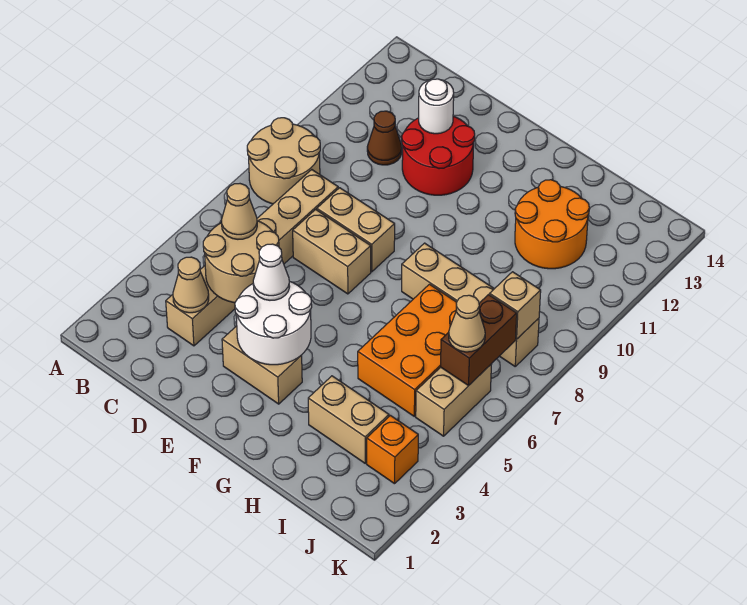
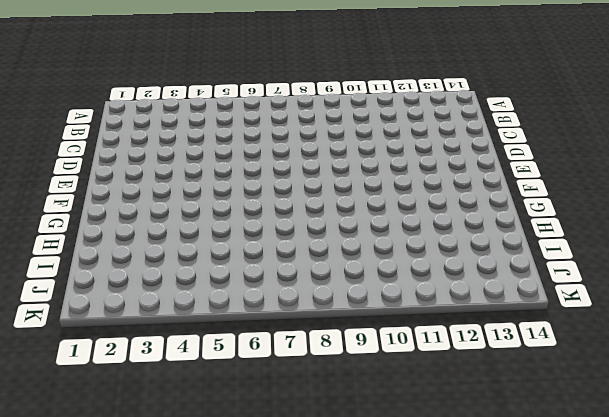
none -> tan 2x2 round brick [247,118,320,204]
none -> tan 1x6 brick [166,170,338,346]
none -> brown 1x1 cone [367,111,402,165]

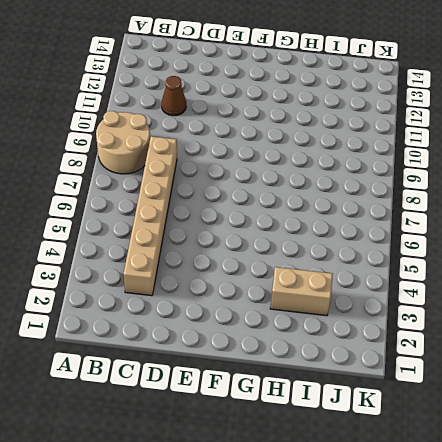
none -> tan 1x2 brick [293,209,371,294]
none -> tan 1x2 brick [317,188,395,272]
none -> red 2x2 round brick [402,116,475,195]

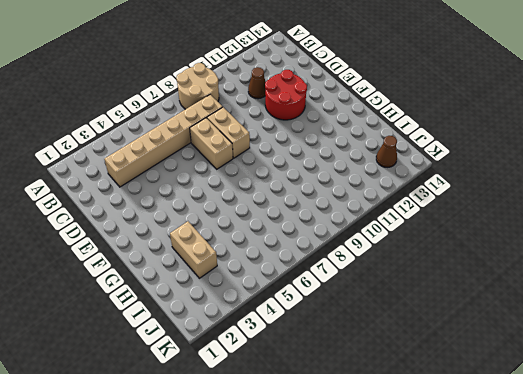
brown 1x1 cone [376,136,397,167] -> none
none -> tan 1x2 brick [222,326,302,404]
none -> tan 1x4 brick [402,243,539,366]
none -> orange 2x3 brick [358,284,457,416]

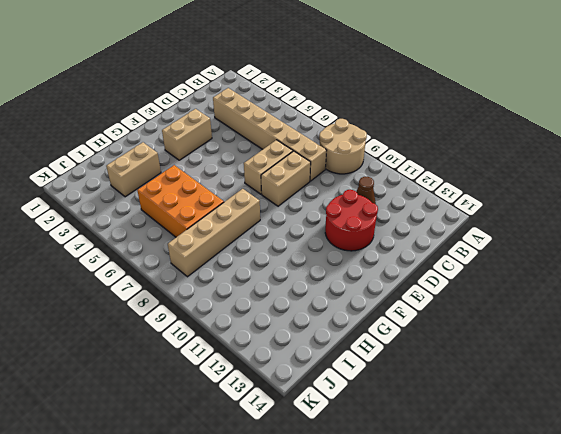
none -> orange 2x2 round brick [515,180,589,269]
none -> orange 1x1 brick [367,415,418,484]
none -> tan 1x2 brick [416,364,492,436]

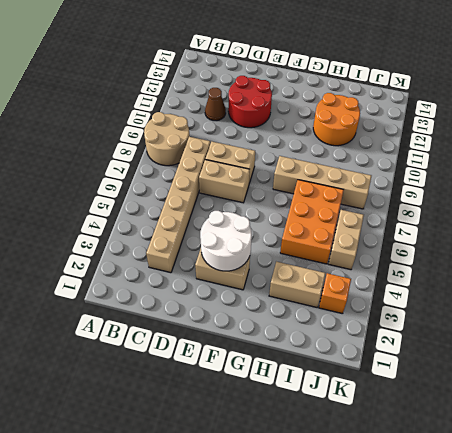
none -> tan 1x1 cone [173,257,209,313]
none -> tan 2x2 round brick [203,221,279,303]
none -> white 1x1 round brick [419,79,454,134]

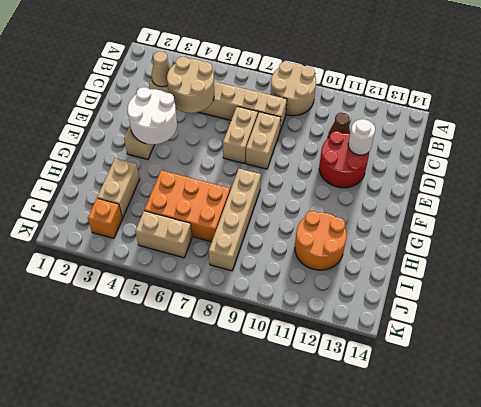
none -> brown 1x2 brick [441,295,517,386]
none -> tan 1x1 brick [490,272,541,339]
none -> tan 1x1 cone [221,184,257,239]

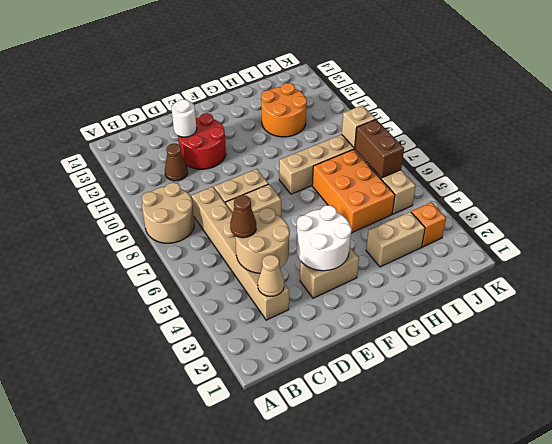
brown 1x1 cone [230,195,256,238] -> tan 1x1 cone [221,184,257,239]
none -> white 1x1 cone [253,244,290,300]
none -> tan 1x1 cone [449,295,485,352]

